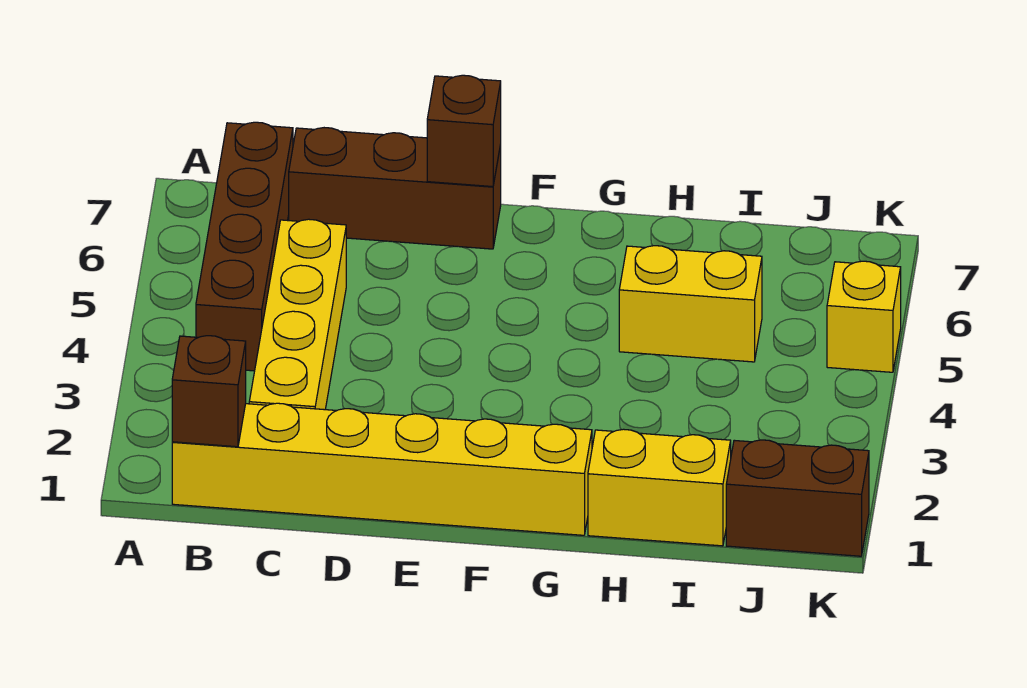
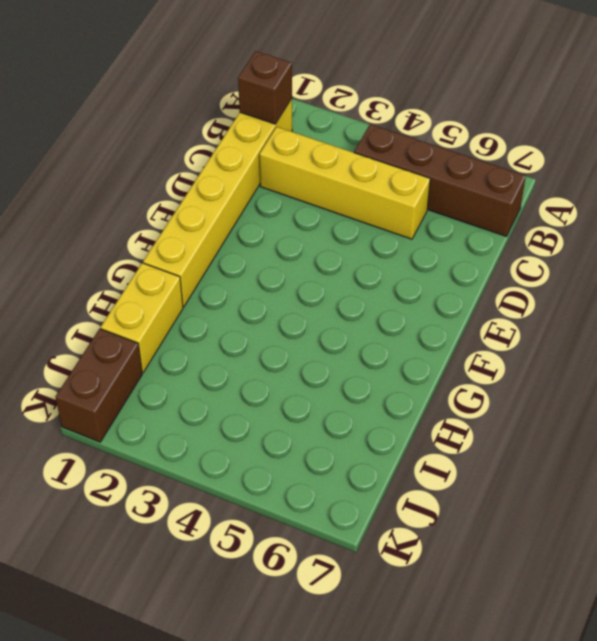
none -> brown 1x3 brick [289,128,501,249]
none -> yellow 1x2 brick [619,246,762,362]

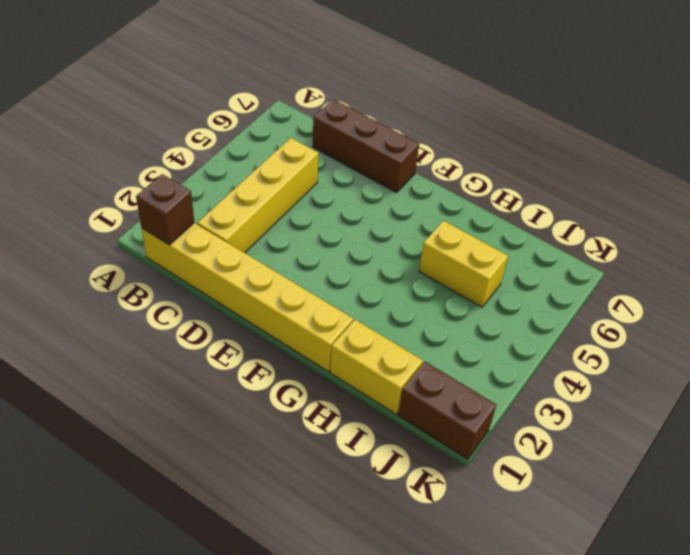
none -> brown 1x4 brick [196,122,293,371]
none -> yellow 1x1 brick [827,261,901,372]

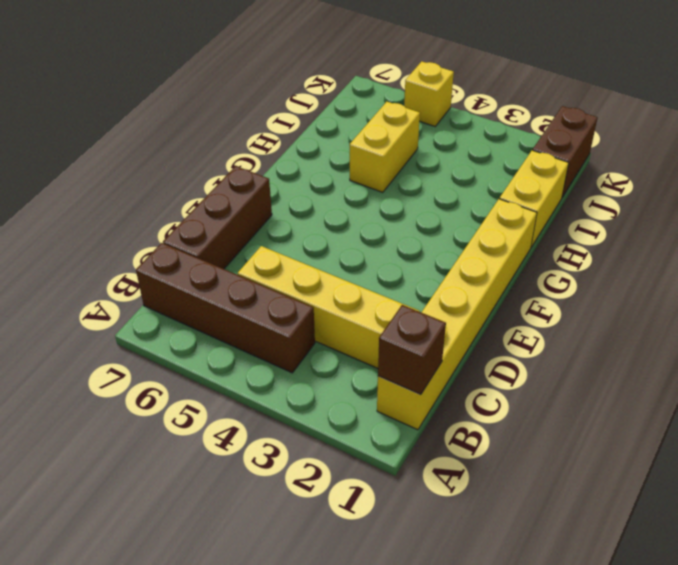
none -> brown 1x1 brick [427,75,501,187]

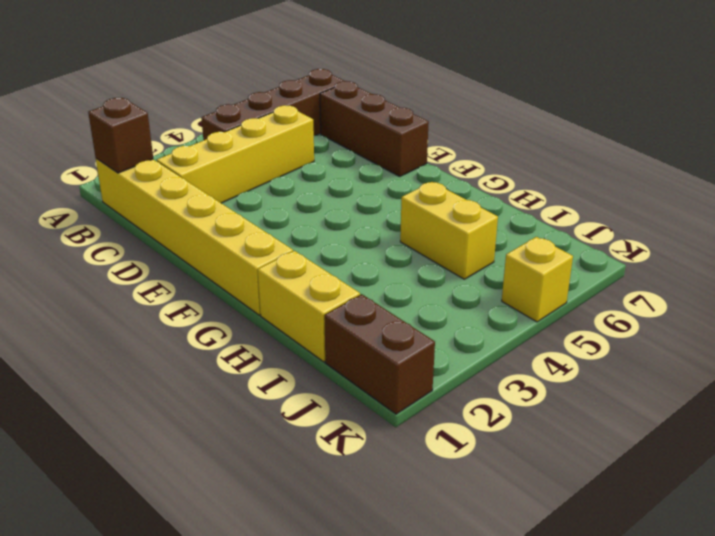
none -> brown 1x1 brick [427,75,501,187]

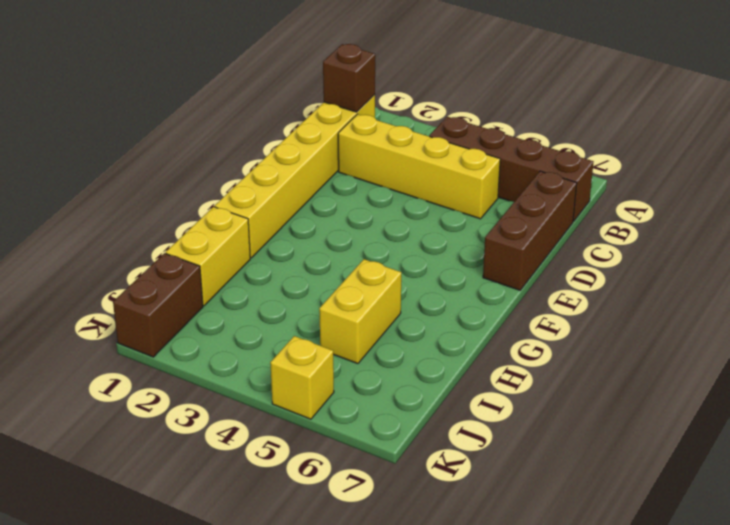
none -> brown 1x1 brick [427,75,501,187]

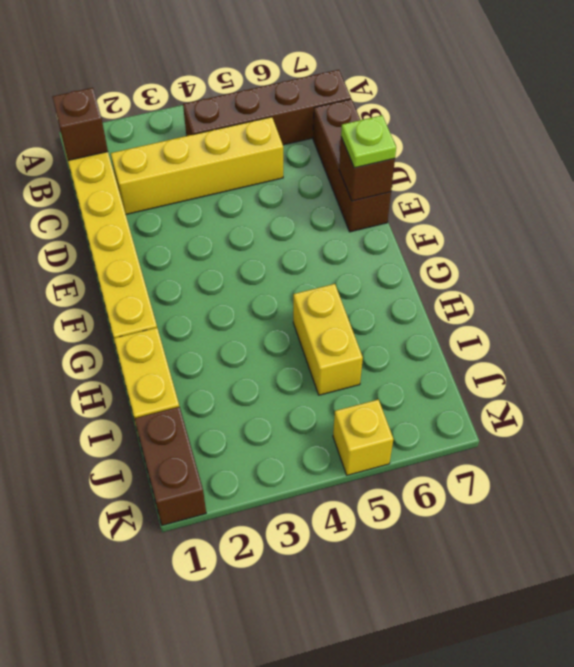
lime 1x1 plate [341,115,396,168] -> none

